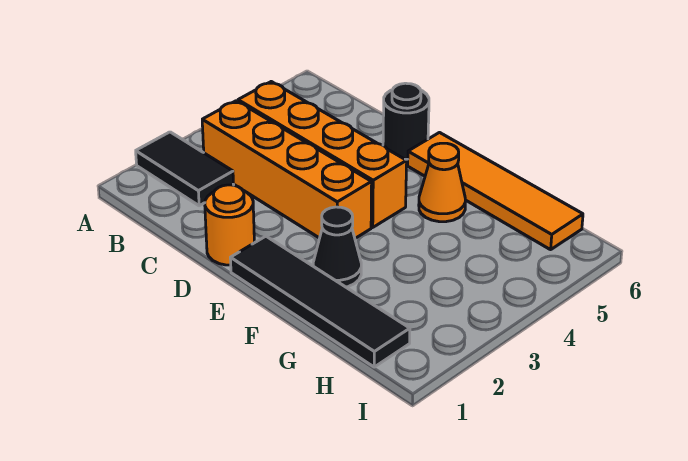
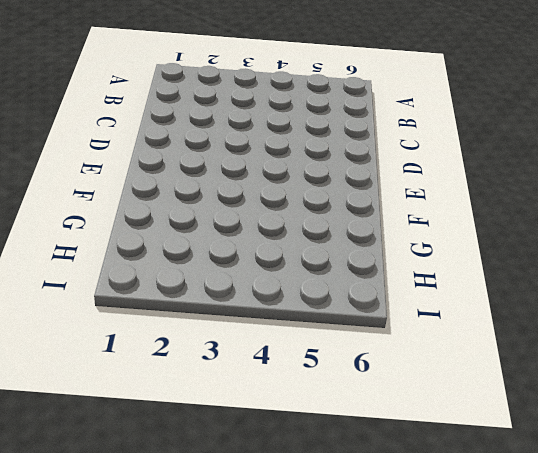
none -> black 1x2 tile [136,132,234,206]
none -> orange 1x4 brick [202,101,372,238]

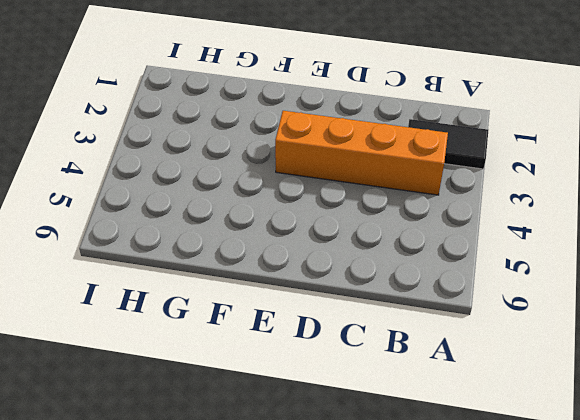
none -> orange 1x4 brick [238,82,407,227]
none -> orange 1x1 round brick [205,185,254,265]

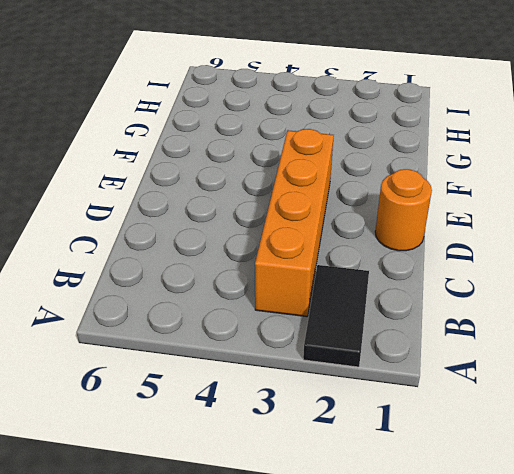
none -> orange 1x4 brick [238,82,407,227]
none -> black 1x1 round brick [383,83,429,159]

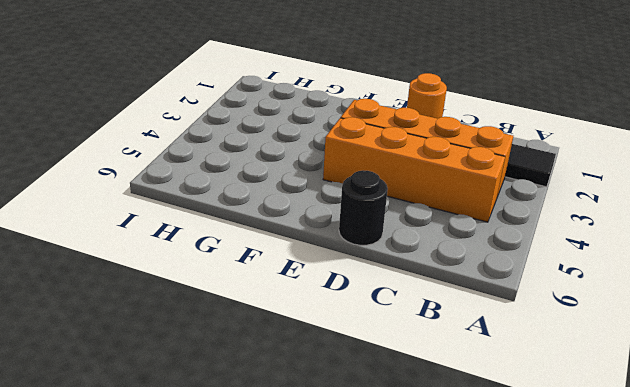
none -> black 1x4 tile [230,236,410,367]
none -> orange 1x4 tile [408,133,583,250]

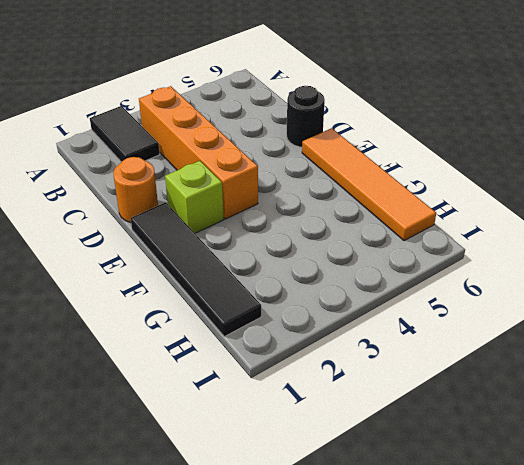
lime 1x1 brick [165,161,224,233] -> none
none -> orange 1x4 brick [238,82,407,227]
none -> black 1x1 cone [313,207,361,287]

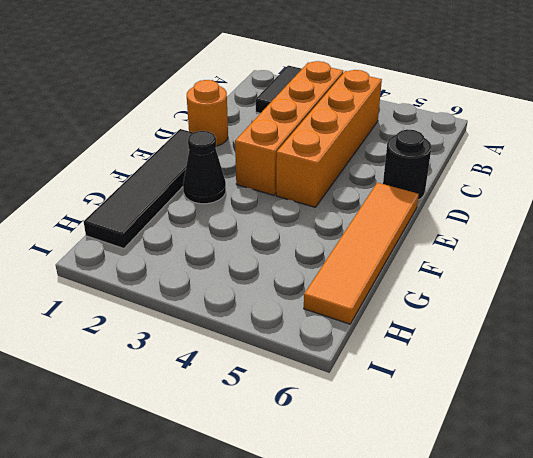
none -> orange 1x1 cone [419,143,465,222]

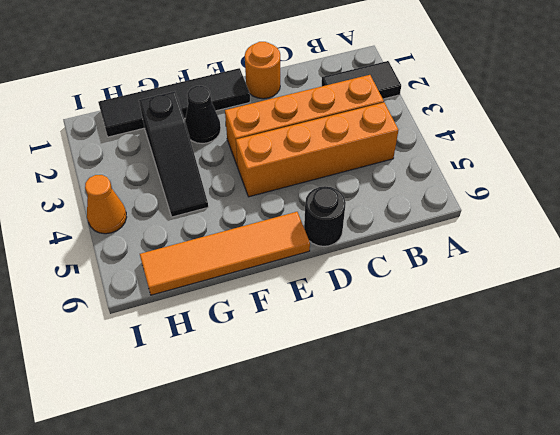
black 1x3 slope [139,92,208,217] -> none
orange 1x1 cone [85,175,127,234] -> orange 1x1 cone moved to [419,143,465,222]

